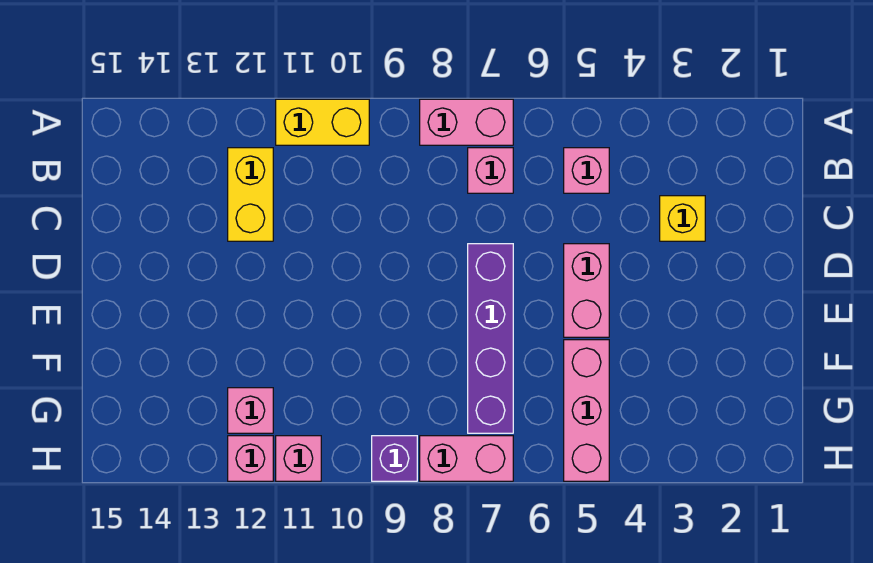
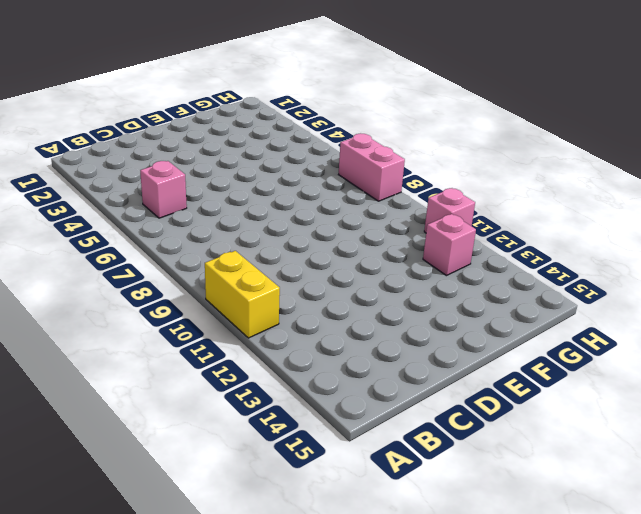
none -> pink 1x2 brick [420,99,513,145]
none -> pink 1x1 brick [468,148,513,193]
none -> yellow 1x2 brick [228,148,273,241]

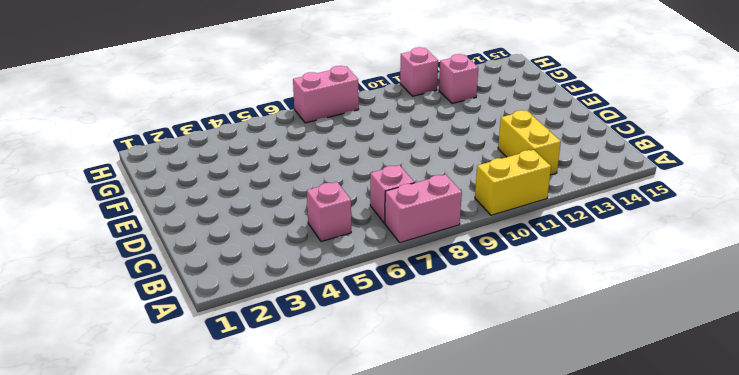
none -> yellow 1x1 brick [660,196,705,241]
none -> pink 1x2 brick [564,244,609,337]
none -> purple 1x4 brick [468,244,513,433]

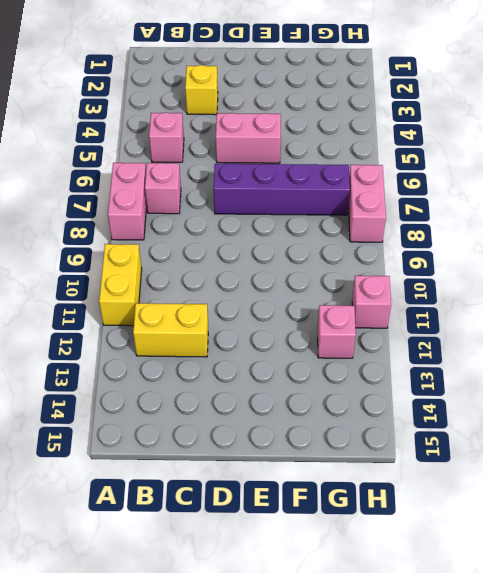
none -> pink 1x3 brick [564,340,609,481]
none -> purple 1x1 brick [372,436,417,481]
none -> pink 1x1 brick [228,436,273,481]

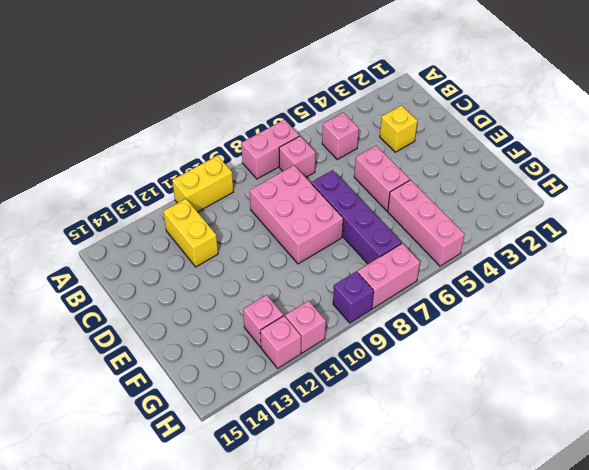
pink 2x3 brick [250,165,343,264] -> none

